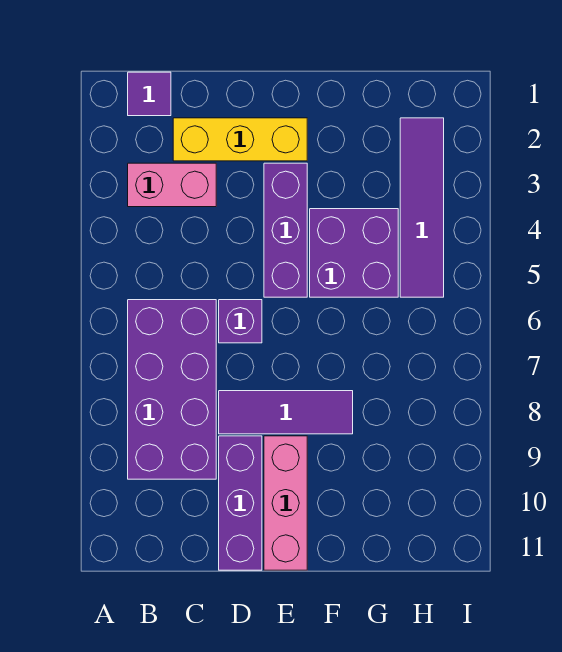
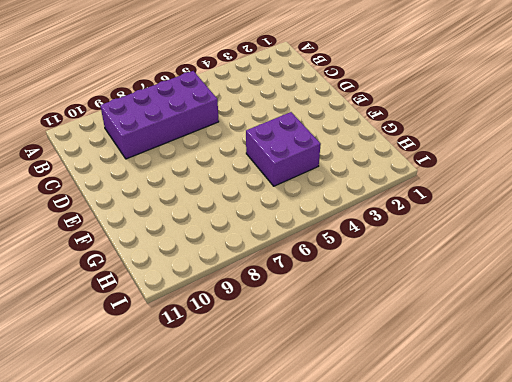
none -> purple 1x1 tile [128,72,171,116]
none -> pink 1x2 brick [128,163,216,207]

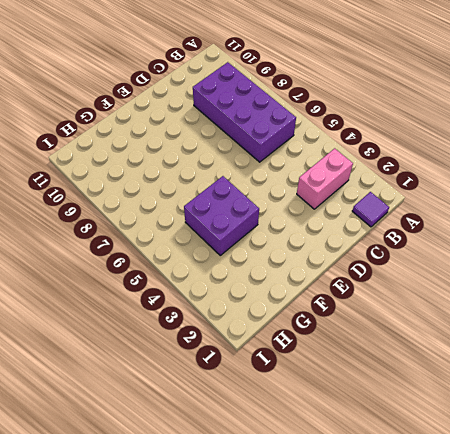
none -> yellow 1x3 brick [173,118,307,161]
none -> purple 1x1 brick [219,300,262,343]

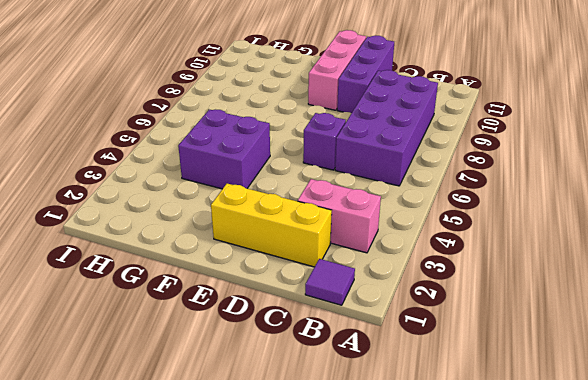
none -> purple 1x3 tile [219,391,353,434]
none -> purple 1x3 brick [264,163,307,297]

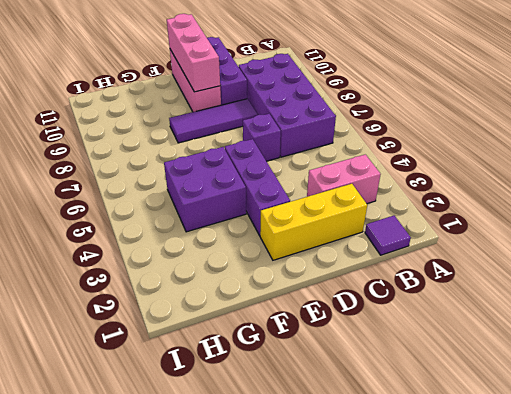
pink 1x3 brick [167,14,220,92] -> none
none -> purple 1x4 tile [400,118,444,297]

